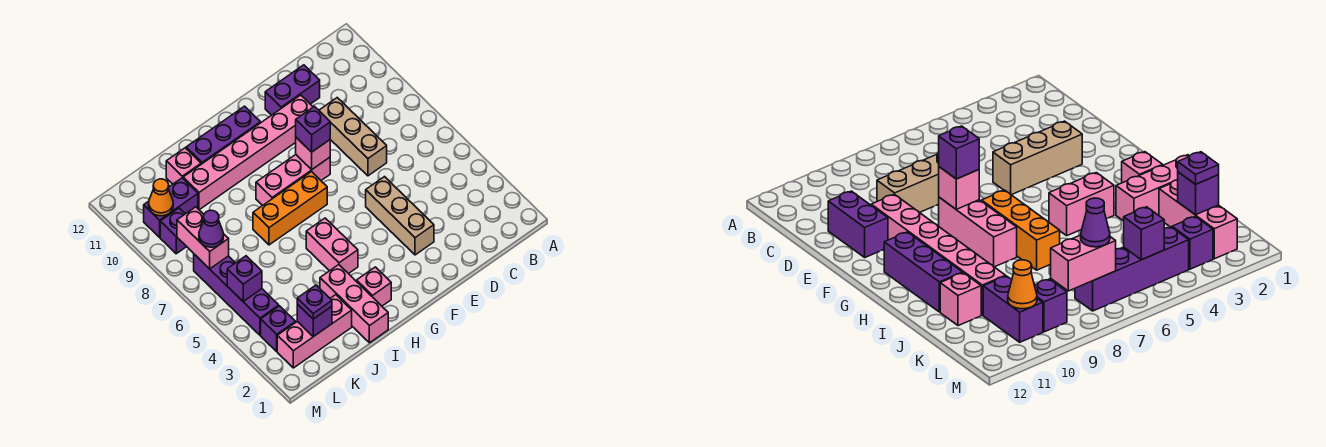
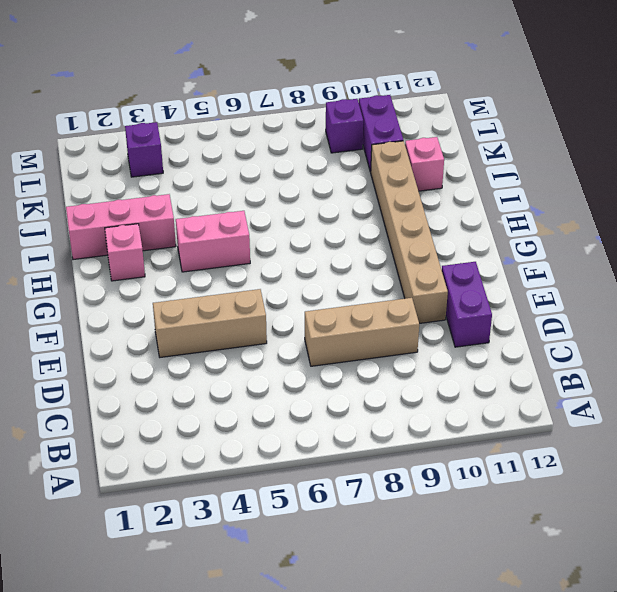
tan 1x6 brick [371,141,448,323] -> pink 1x6 brick [183,95,313,210]
none -> pink 1x3 brick [256,155,330,206]
none -> orange 1x3 brick [253,172,327,245]
none -> purple 1x3 brick [186,106,260,164]

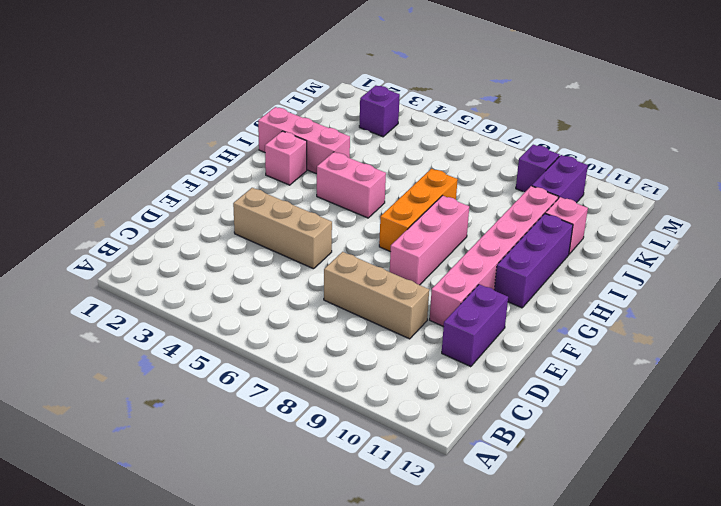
none -> pink 1x3 brick [277,295,352,368]
none -> purple 1x4 brick [194,254,279,335]
none -> pink 1x1 brick [296,138,330,169]

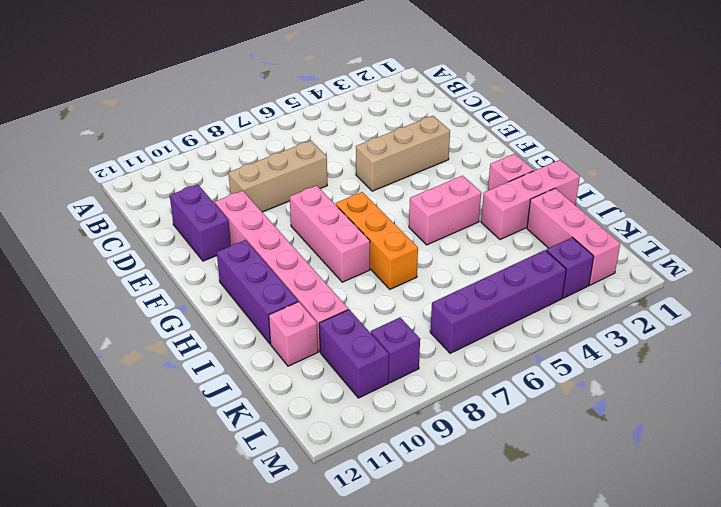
none -> pink 1x1 brick [296,138,330,169]
none -> purple 1x1 brick [297,304,332,337]
none -> purple 1x1 brick [227,256,262,301]

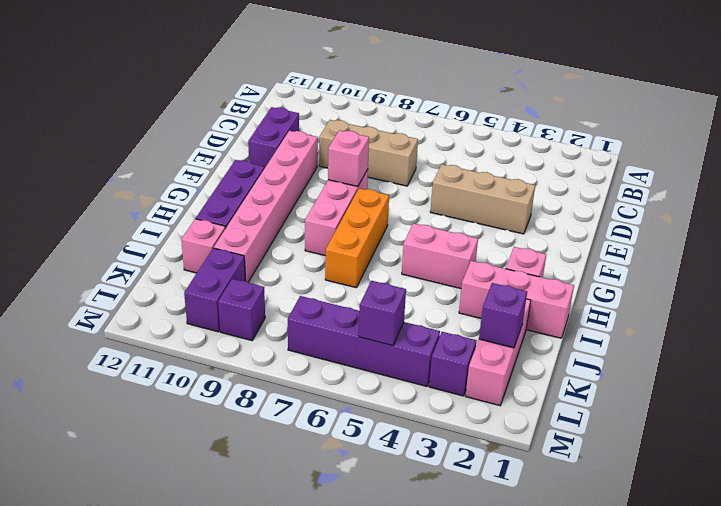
none -> pink 1x2 brick [177,207,229,269]
none -> orange 1x1 cone [149,179,173,216]
none -> purple 1x1 brick [296,106,330,152]

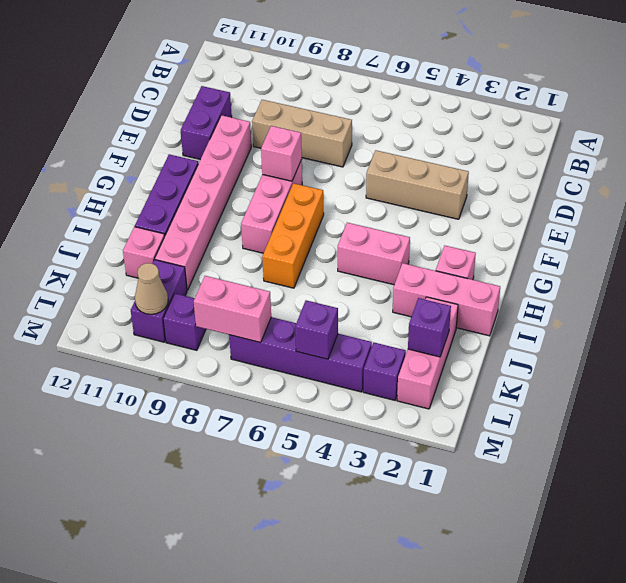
tan 1x1 cone [135,263,168,314] -> orange 1x1 cone [149,179,173,216]
none -> purple 1x1 brick [296,106,330,152]
none -> purple 1x1 plate [297,285,332,319]
none -> purple 1x1 cone [199,210,223,247]

